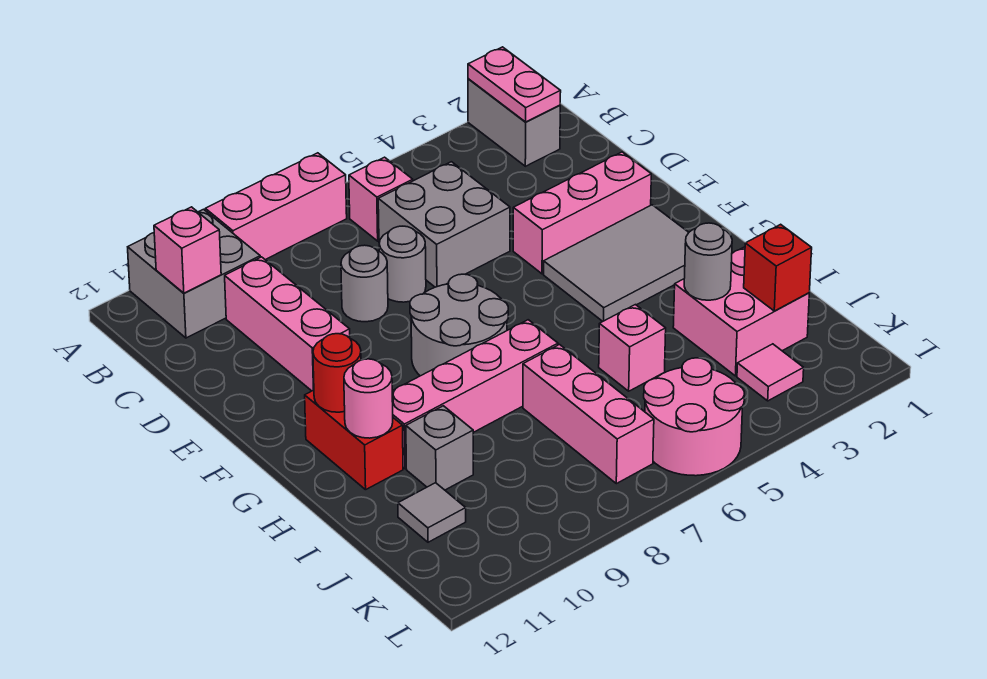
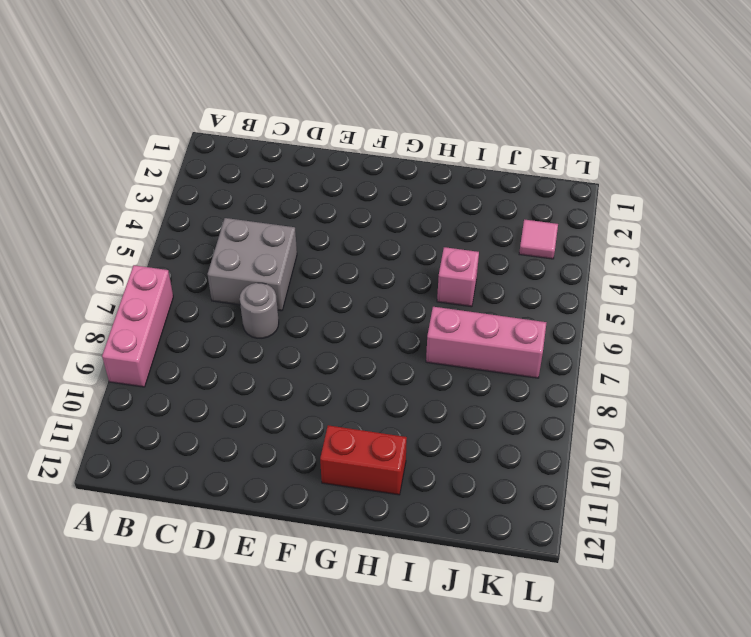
none -> grey 1x2 brick [468,79,560,166]
none -> grey 2x2 brick [128,209,260,338]
none -> pink 1x1 brick [349,157,413,241]

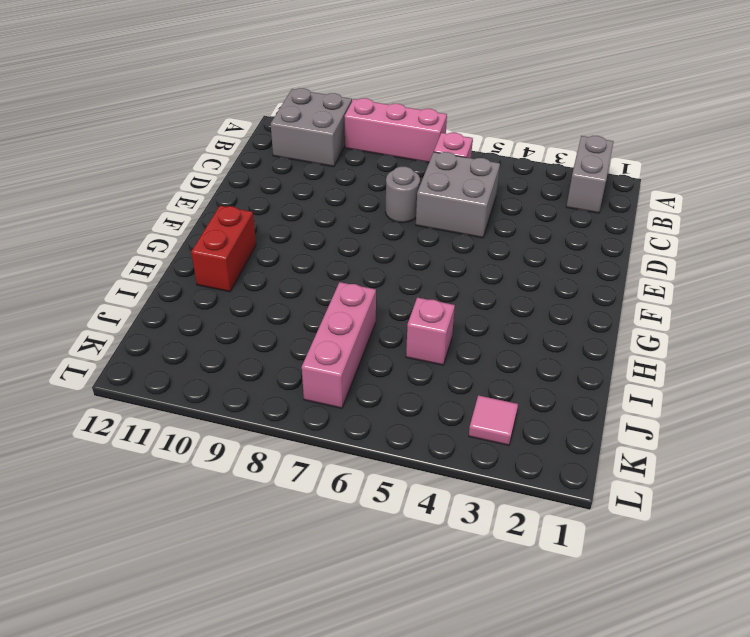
none -> pink 1x3 brick [225,257,350,391]
none -> grey 1x1 round brick [341,245,388,322]
none -> pink 1x3 brick [513,152,651,274]

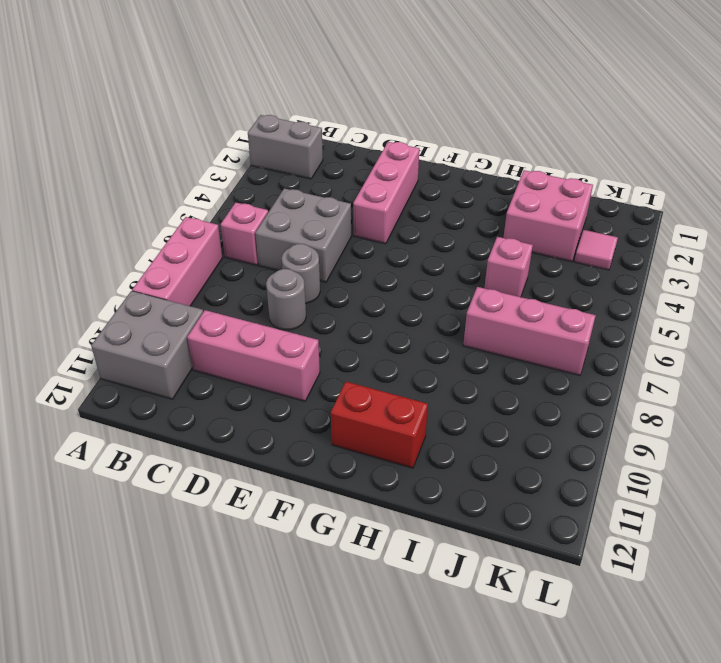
none -> grey 2x3 tile [544,205,689,321]
none -> grey 2x2 round brick [410,274,508,376]
none -> pink 1x4 brick [392,320,558,469]

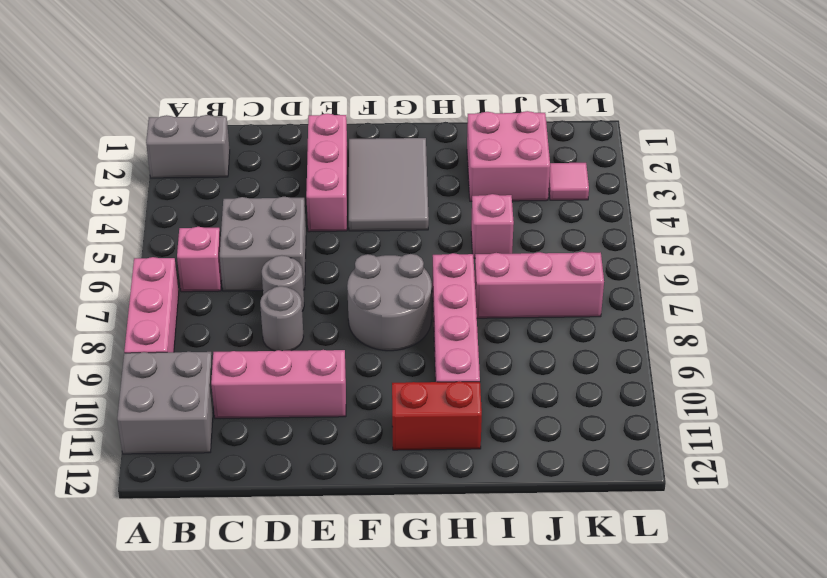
none -> grey 1x1 brick [406,406,473,490]
none -> grey 1x1 tile [398,483,466,542]
none -> pink 2x2 round brick [644,358,744,476]

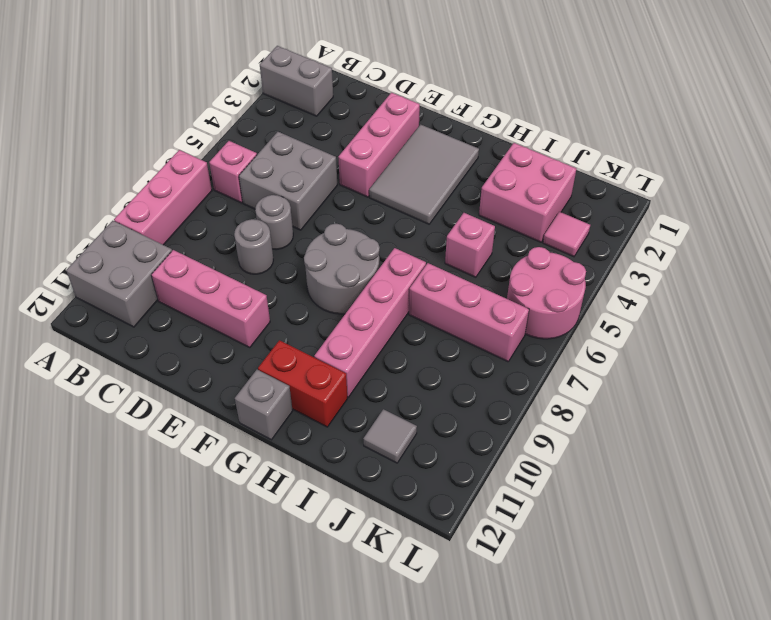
grey 1x1 brick [235,370,293,440] -> grey 1x1 brick moved to [406,406,473,490]
none -> pink 1x2 plate [468,47,561,122]
none -> pink 1x1 brick [154,207,221,293]
none -> red 1x1 round brick [313,334,361,412]

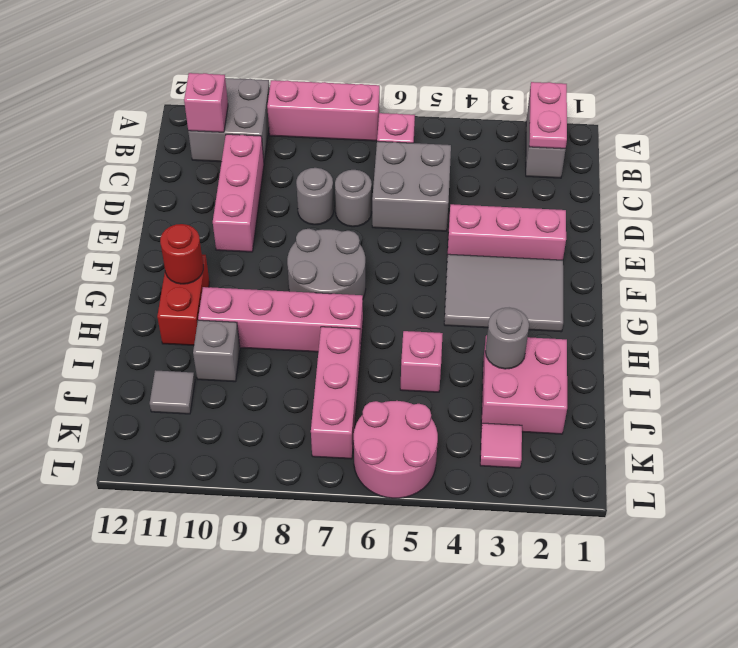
none -> pink 1x1 round brick [344,359,393,438]
none -> red 1x1 brick [744,224,812,311]

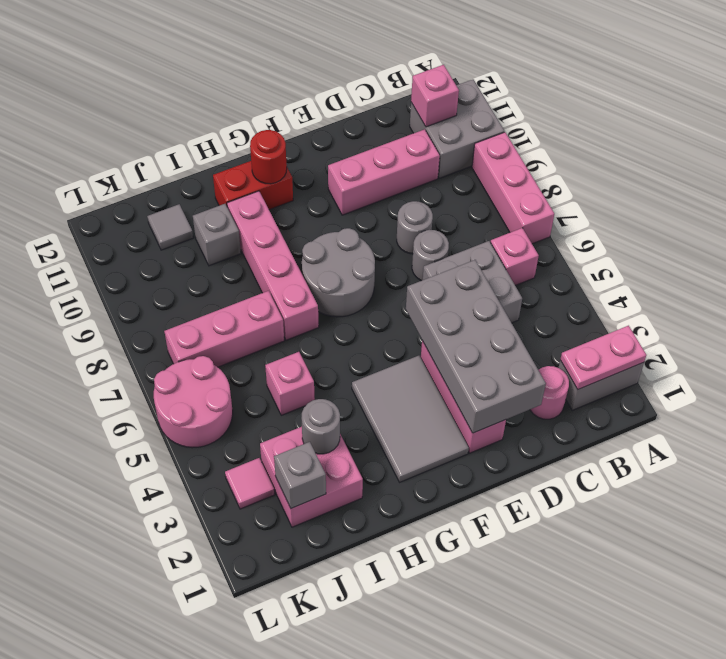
pink 1x1 round brick [530,366,569,419] -> pink 1x1 round brick moved to [344,359,393,438]
grey 2x4 brick [406,260,546,433] -> none
grey 1x1 brick [274,442,326,508] -> red 1x1 brick [744,224,812,311]

